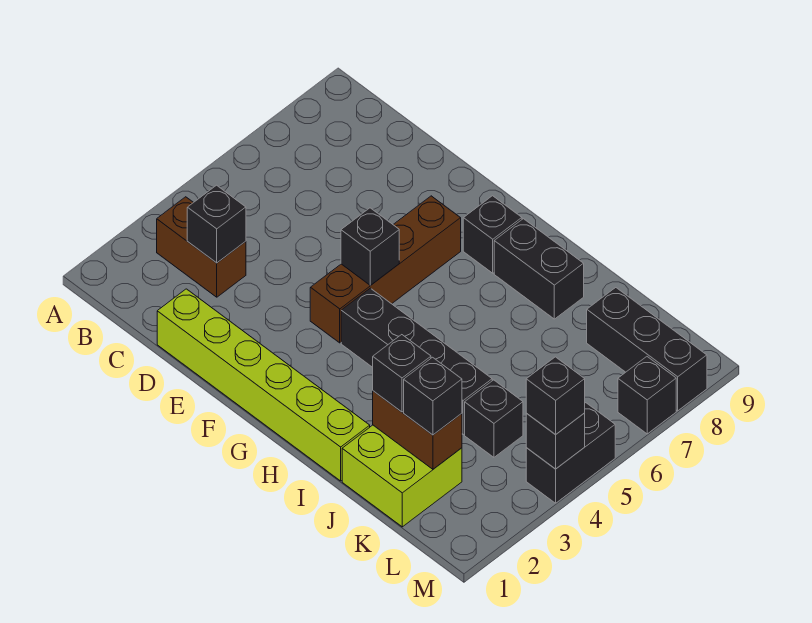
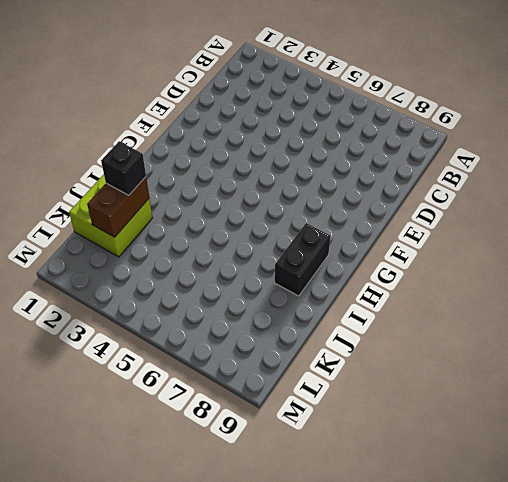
none -> brown 1x2 brick [157,197,246,297]
none -> lime 1x6 brick [157,289,370,481]
none -> brown 1x4 brick [310,196,461,343]

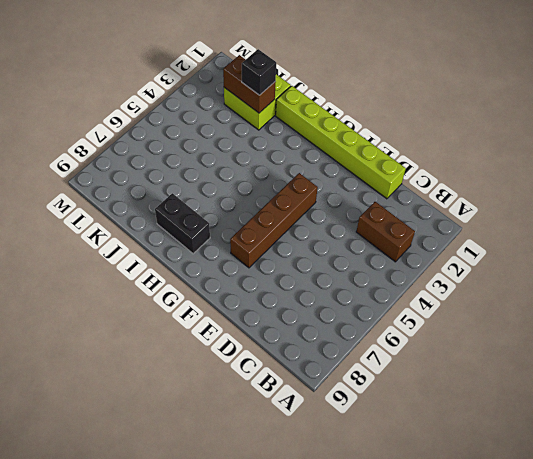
none -> black 1x4 brick [341,288,492,435]
none -> black 1x1 brick [463,196,522,273]
none -> black 1x1 brick [465,380,523,457]

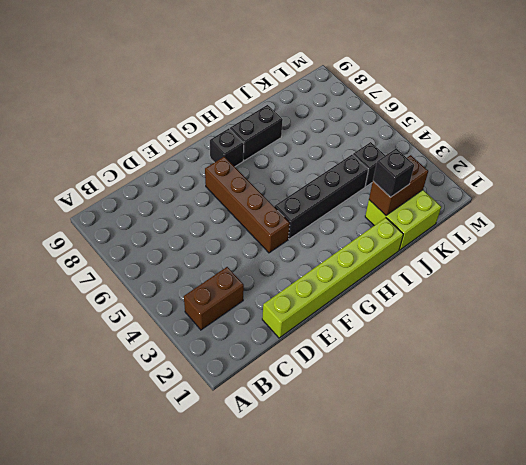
none -> black 1x3 brick [587,288,707,411]
none -> black 1x2 brick [526,403,615,503]
none -> black 1x1 brick [618,357,676,434]

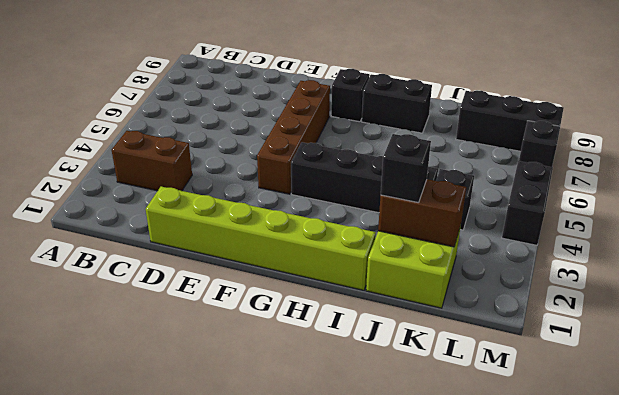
none -> black 1x1 brick [187,185,246,263]
none -> black 1x1 brick [341,208,399,285]
none -> black 1x1 brick [526,413,585,469]

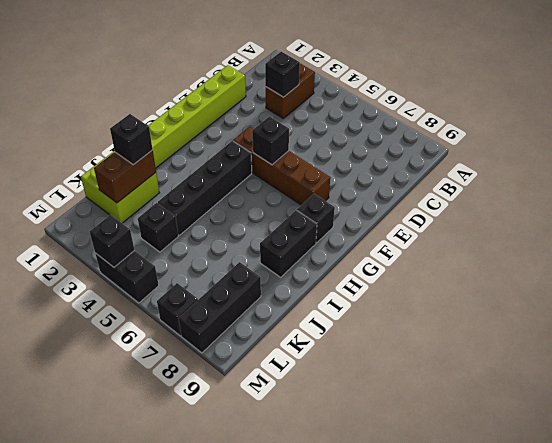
none -> black 1x1 brick [404,357,462,435]
none -> black 1x1 brick [526,357,585,435]

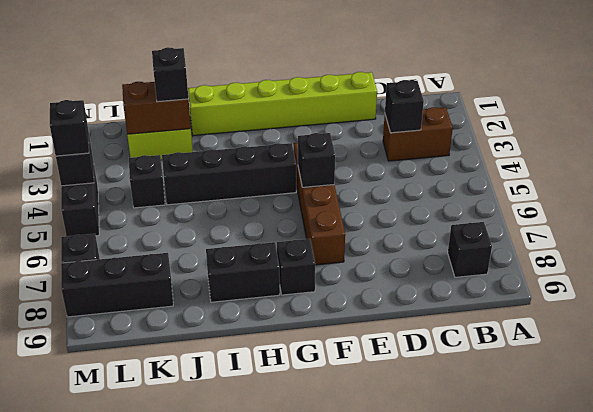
black 1x1 brick [448,222,492,277] -> black 1x1 brick moved to [404,357,462,435]

